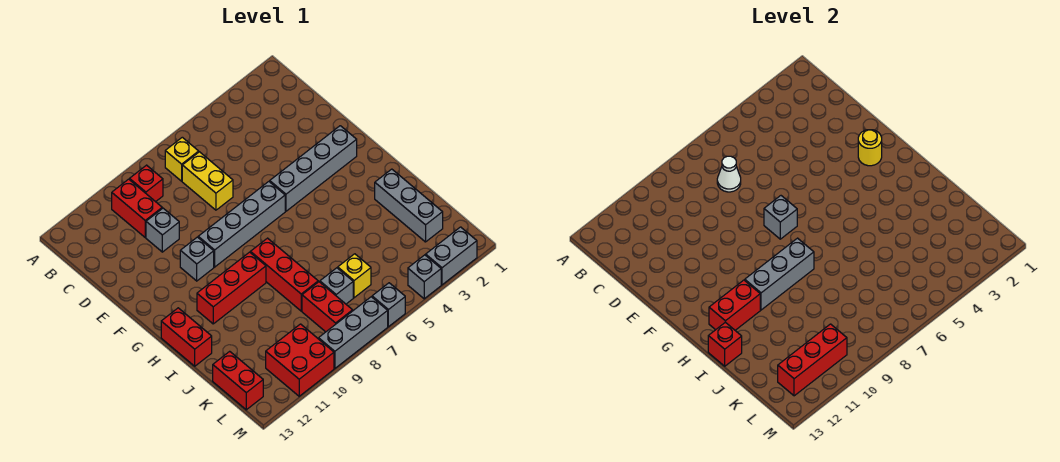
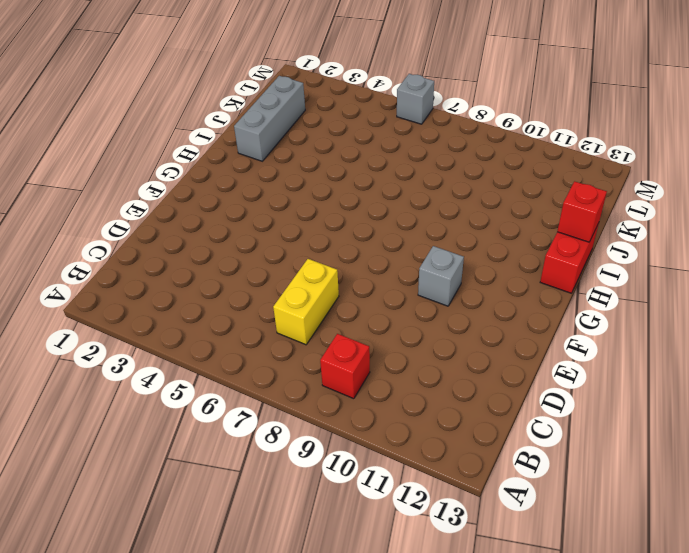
none -> yellow 1x1 brick [165,137,199,181]
none -> red 1x2 brick [112,179,162,237]
none -> grey 1x1 brick [146,208,179,252]

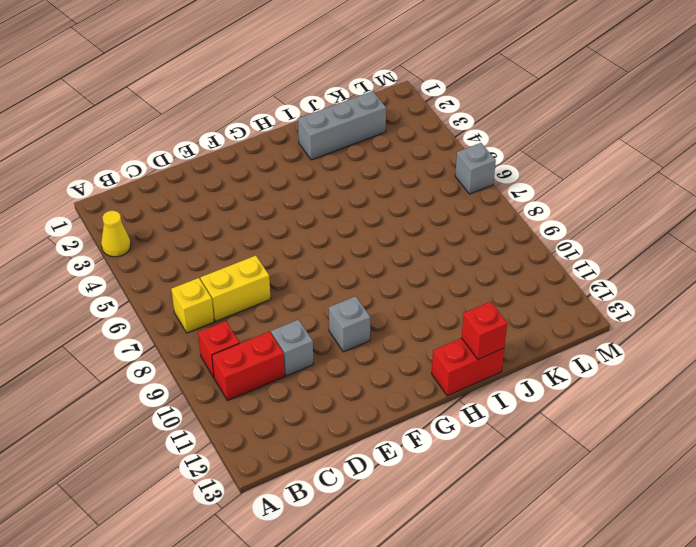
yellow 1x1 cone [101,211,131,257] -> none
none -> grey 1x4 brick [270,126,357,211]
none -> grey 1x4 brick [198,182,285,267]
none -> red 1x3 brick [251,238,318,311]

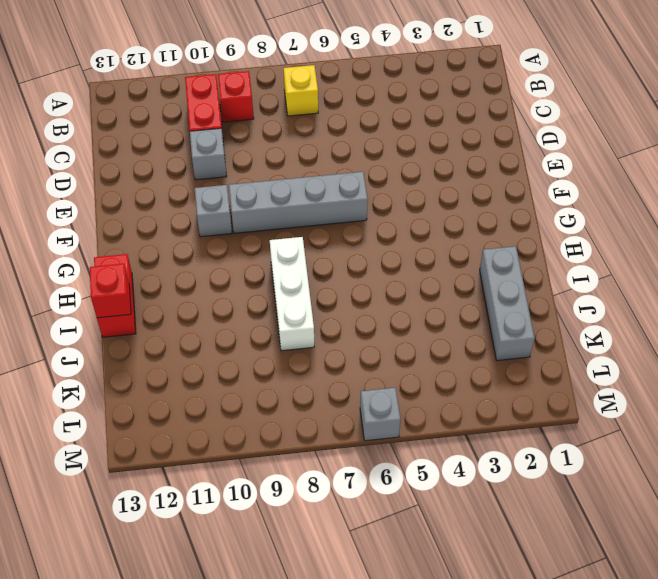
white 1x3 brick [270,237,314,351] -> red 1x3 brick [251,238,318,311]
none -> yellow 1x2 brick [182,152,233,210]
none -> grey 1x4 brick [270,126,357,211]
none -> red 1x3 brick [197,252,266,324]

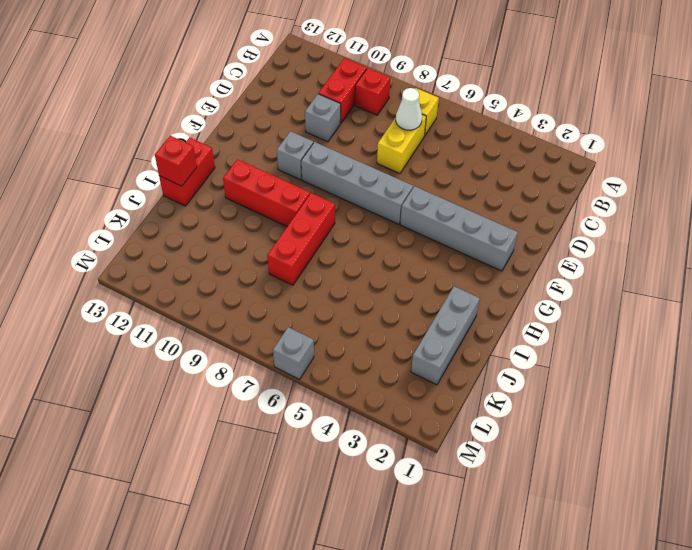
none -> yellow 1x1 brick [338,254,371,298]
none -> grey 1x1 brick [320,268,353,304]
none -> red 1x2 brick [302,282,353,332]

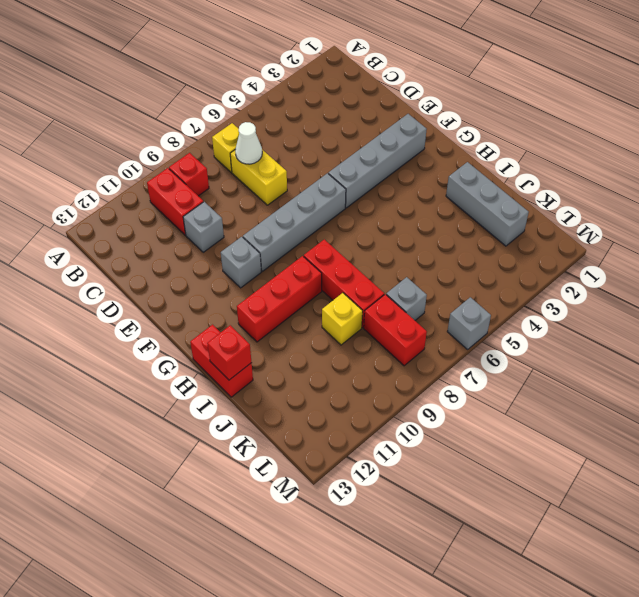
yellow 1x1 brick [322,293,363,345] -> yellow 1x1 brick moved to [338,254,371,298]
none -> red 1x2 brick [213,351,263,410]
none -> red 2x2 brick [266,324,334,396]
none -> grey 1x2 brick [426,227,477,285]

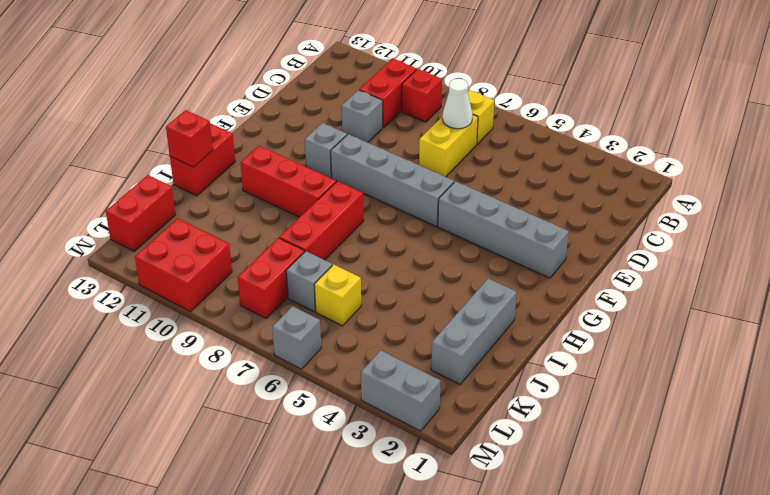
none -> grey 1x1 brick [408,255,441,299]
none -> grey 1x3 brick [319,297,388,368]
none -> yellow 1x1 round brick [858,130,882,166]

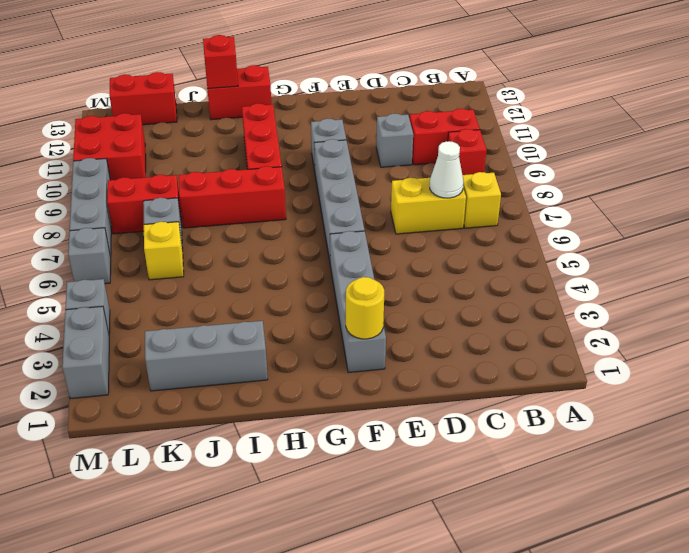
none -> grey 1x1 brick [764,196,797,239]
none -> grey 1x3 brick [745,238,814,310]
none -> red 1x2 brick [709,280,760,330]

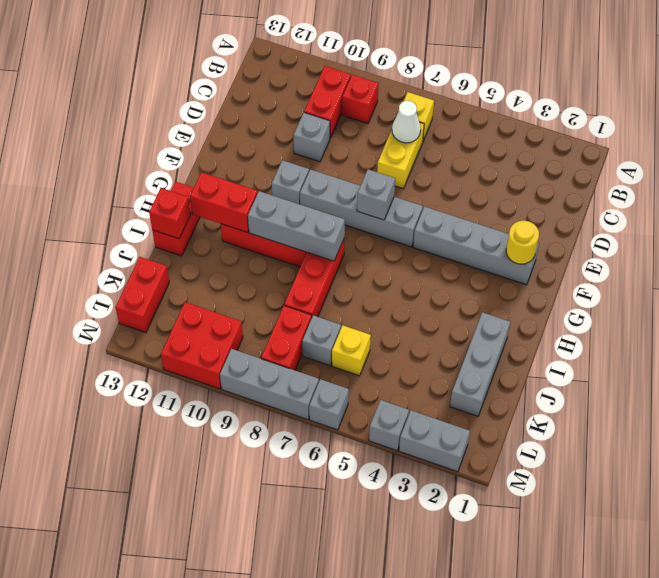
none -> red 1x3 brick [778,324,847,396]

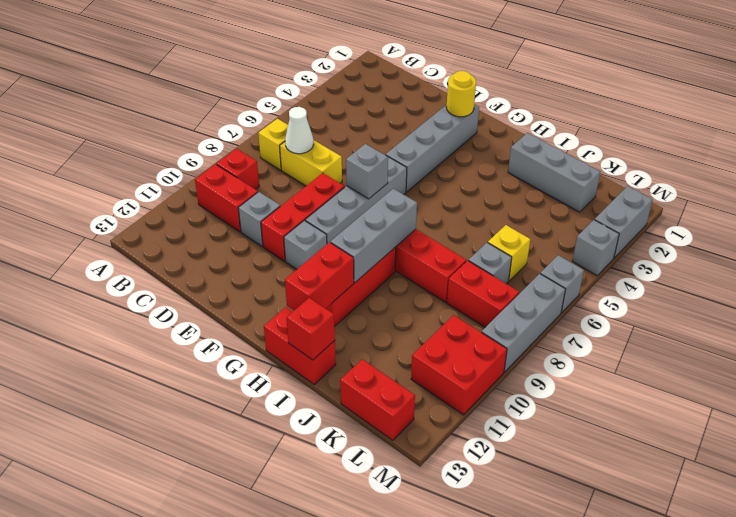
red 1x3 brick [261,173,344,261] -> red 1x3 brick moved to [778,324,847,396]

